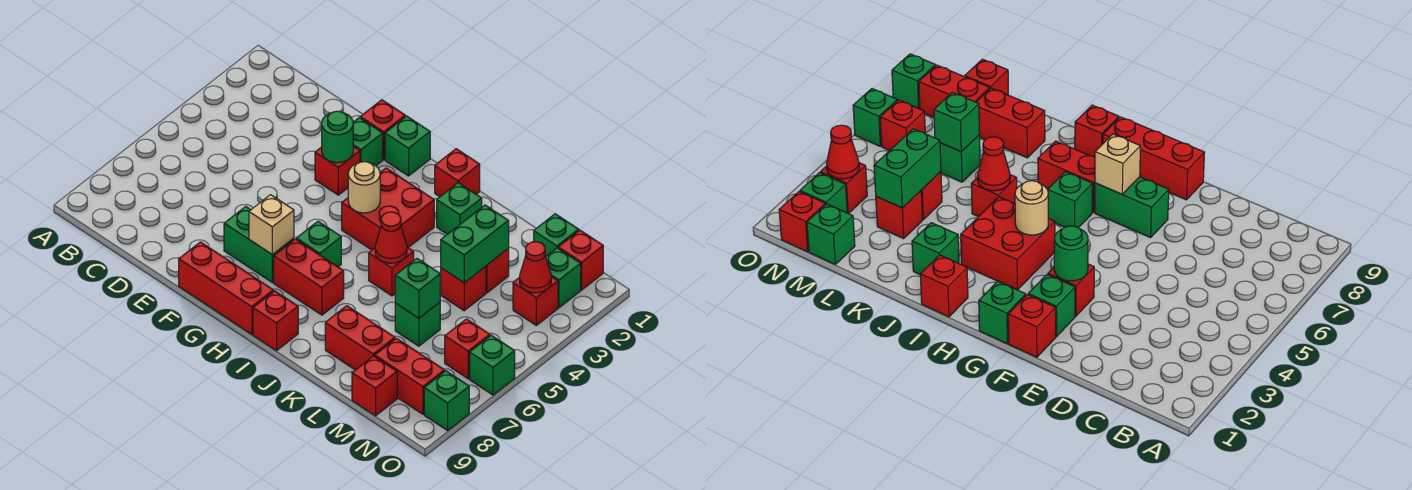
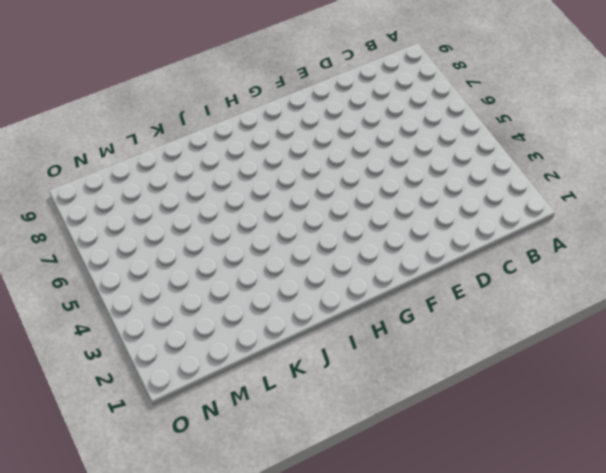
none -> red 1x1 brick [360,100,405,160]
none -> green 1x1 brick [353,118,383,166]
none -> red 1x1 brick [315,146,360,195]
none -> green 1x2 brick [224,207,294,282]

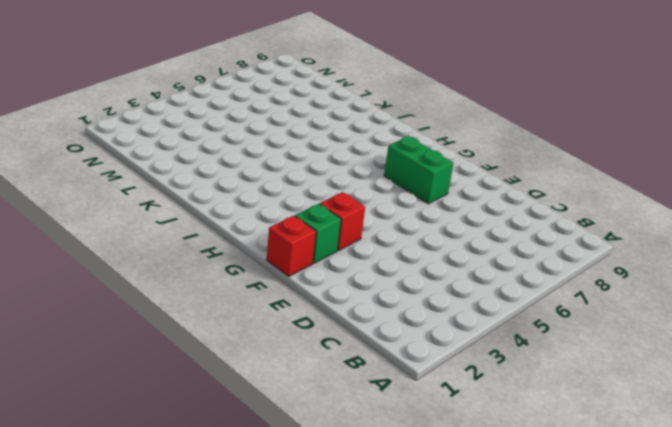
none -> red 1x3 brick [179,242,273,334]
none -> green 1x1 brick [385,116,430,176]
none -> red 2x2 brick [342,168,434,250]
none -> green 1x1 brick [296,221,341,267]

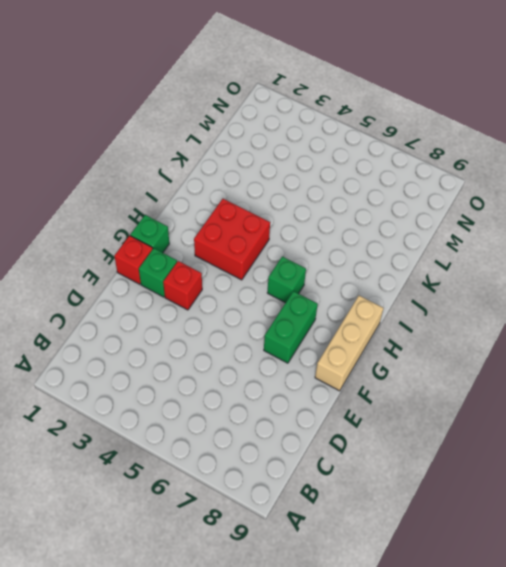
tan 1x3 brick [315,296,383,391] -> red 1x3 brick [179,242,273,334]
none -> red 1x2 brick [274,239,344,315]
none -> red 1x1 brick [435,149,480,197]
none -> red 1x1 brick [253,291,298,351]
none -> green 1x1 brick [437,183,482,234]

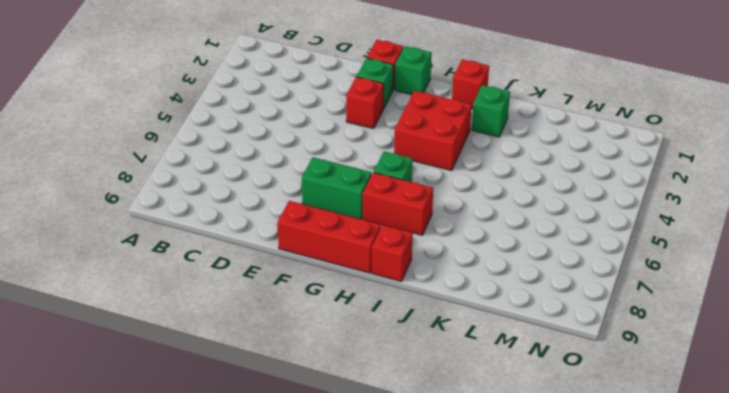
none -> red 1x1 brick [369,247,414,296]
none -> red 1x2 brick [325,306,395,370]
none -> red 1x1 brick [486,249,509,293]
none -> red 1x1 brick [440,266,486,311]

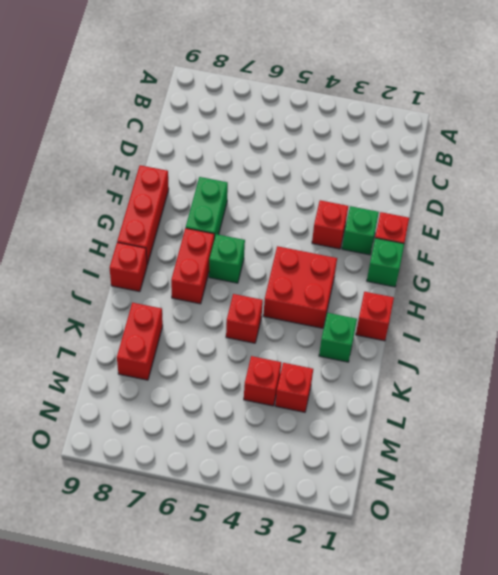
none -> green 1x1 brick [395,302,440,346]
none -> green 1x1 brick [534,214,579,256]
none -> red 1x2 brick [375,338,445,414]
none -> red 1x1 brick [352,356,397,416]

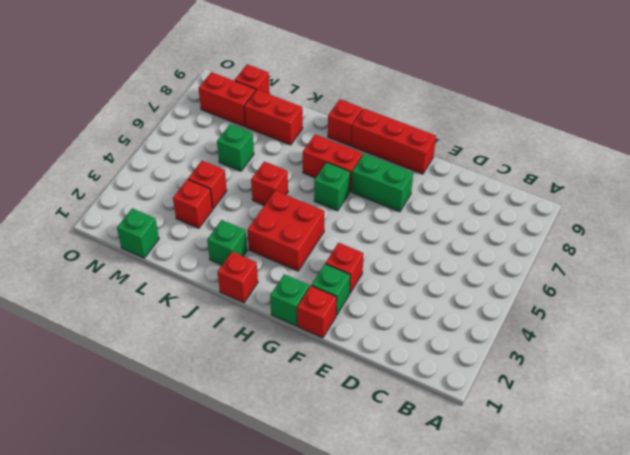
none -> red 1x1 brick [558,230,603,290]
none -> green 1x1 brick [546,248,581,308]
none -> red 1x1 brick [513,277,558,325]
none -> red 1x1 brick [445,319,490,379]

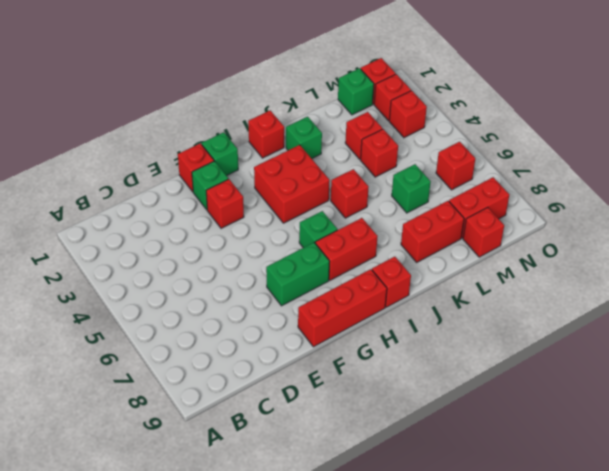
red 1x1 brick [374,74,411,121] -> green 1x1 brick [546,248,581,308]
none -> green 1x1 brick [470,335,515,395]
none -> green 1x1 brick [424,371,469,430]
none -> green 1x1 round brick [322,111,353,163]
none -> tan 1x1 brick [249,195,294,255]

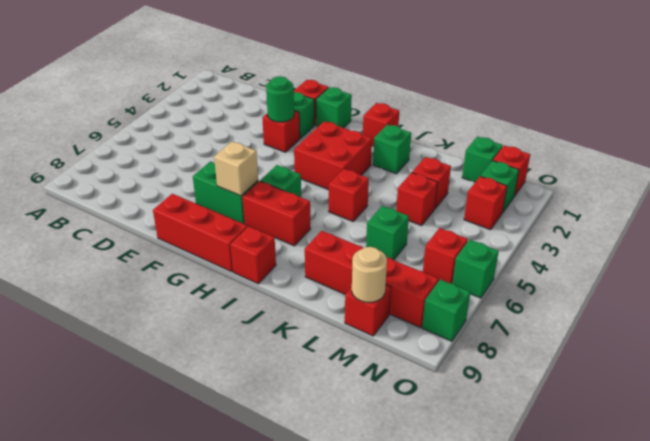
tan 1x1 round brick [352,247,387,302] -> tan 1x1 round brick moved to [348,162,380,213]
none -> red 1x1 cone [375,212,407,263]
none -> green 1x2 brick [441,205,509,283]
none -> green 1x1 brick [395,259,440,318]
none -> red 1x1 cone [520,242,551,293]

